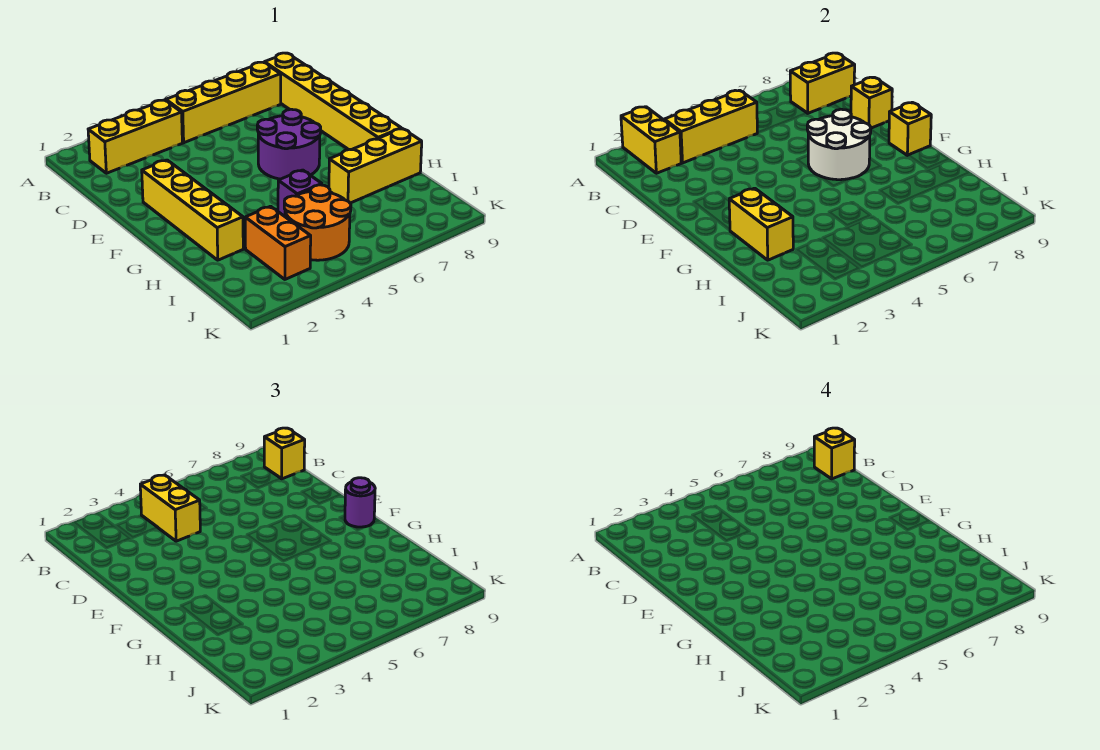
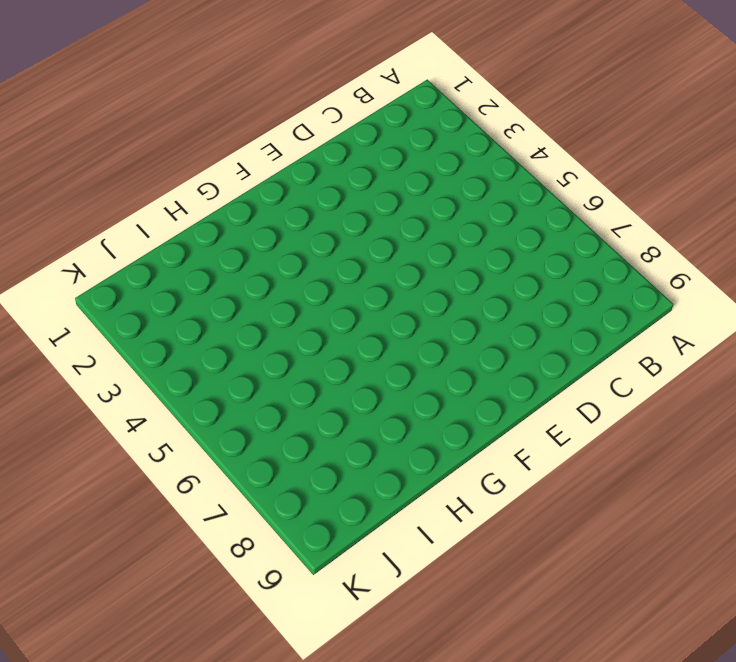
none -> yellow 1x3 brick [88,100,182,173]
none -> yellow 1x4 brick [166,62,281,143]
none -> yellow 1x6 brick [264,53,401,150]

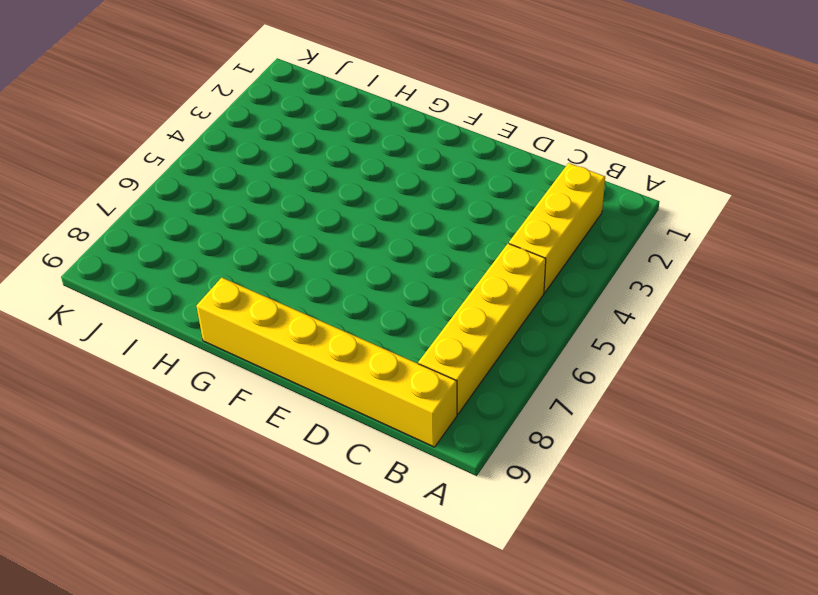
none -> yellow 1x4 brick [142,160,243,260]
none -> purple 2x2 round brick [257,109,321,179]
none -> purple 1x1 brick [278,170,322,216]

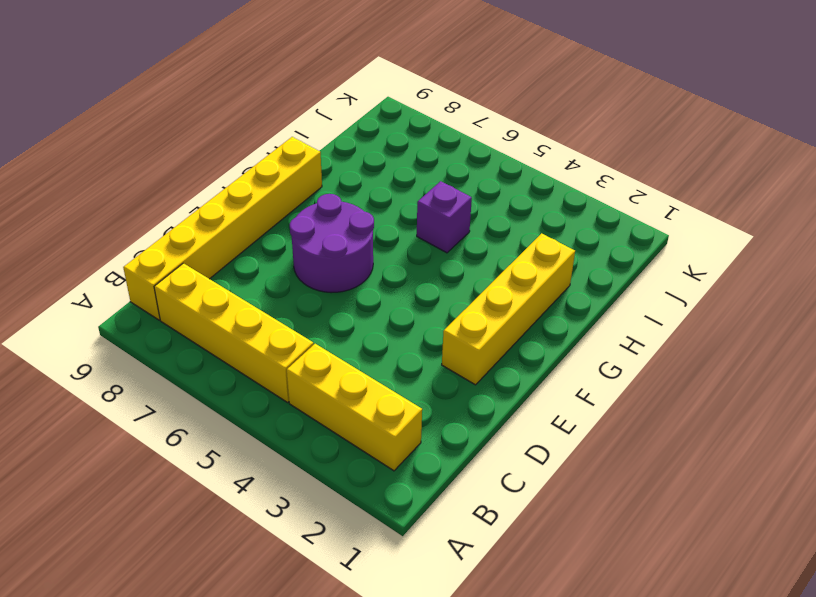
none -> yellow 1x3 brick [329,129,422,203]
none -> orange 1x2 brick [245,206,311,279]
none -> orange 2x2 round brick [284,185,351,260]

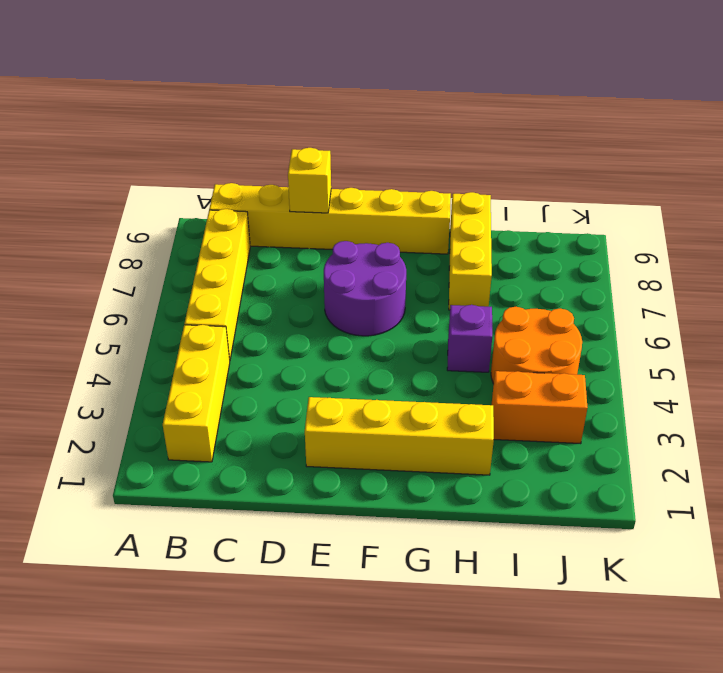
none -> yellow 1x2 brick [621,107,681,173]
none -> yellow 1x3 brick [664,90,757,163]
none -> yellow 1x2 brick [790,53,855,113]

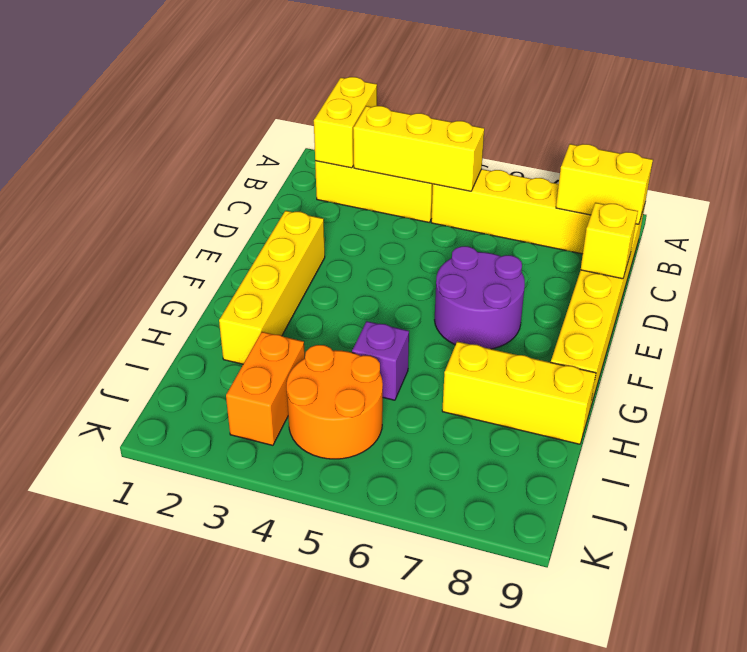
none -> white 2x2 round brick [807,109,871,180]
none -> yellow 1x1 brick [889,102,931,155]
none -> yellow 1x2 brick [729,188,793,260]

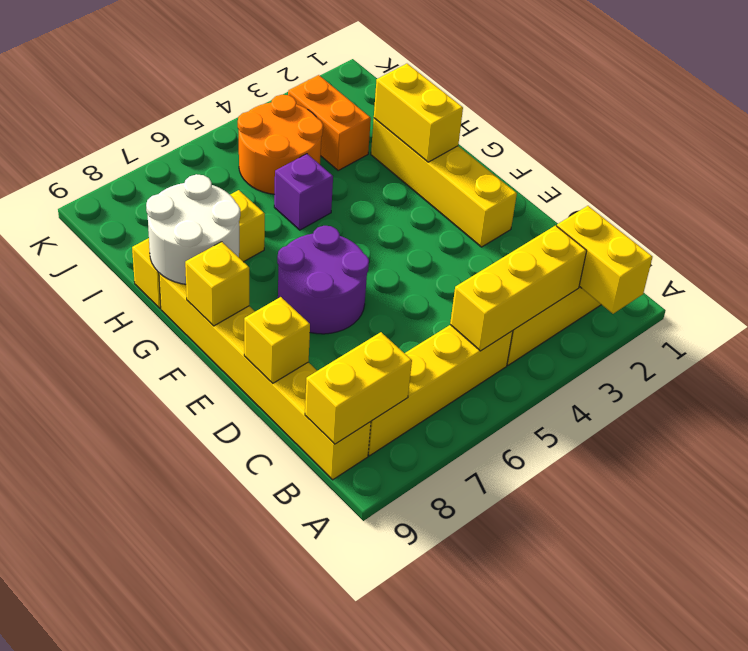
white 2x2 round brick [146,174,240,284] -> white 2x2 round brick moved to [807,109,871,180]
none -> yellow 1x2 brick [140,475,200,541]
none -> yellow 1x1 brick [264,428,305,479]
none -> purple 1x1 round brick [345,478,375,527]

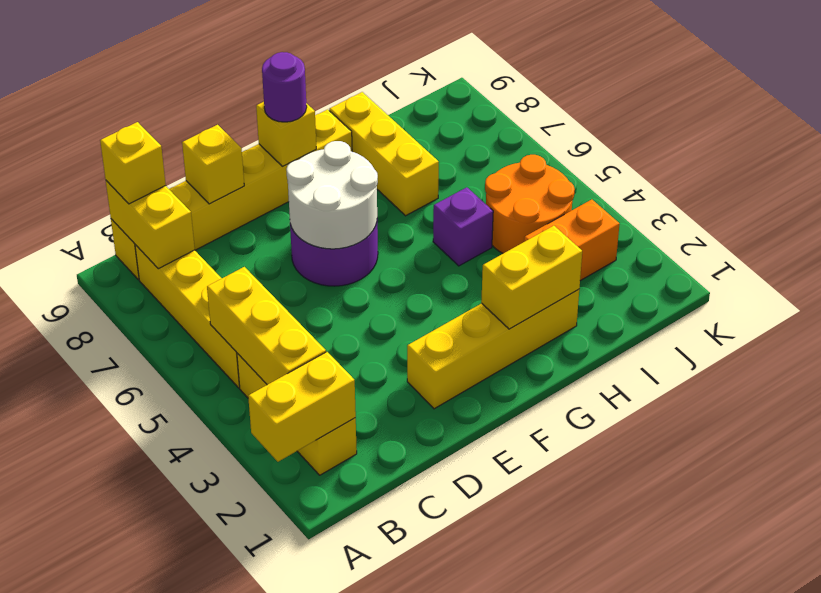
none -> yellow 1x2 brick [140,475,200,541]
none -> yellow 1x1 brick [814,428,855,479]

